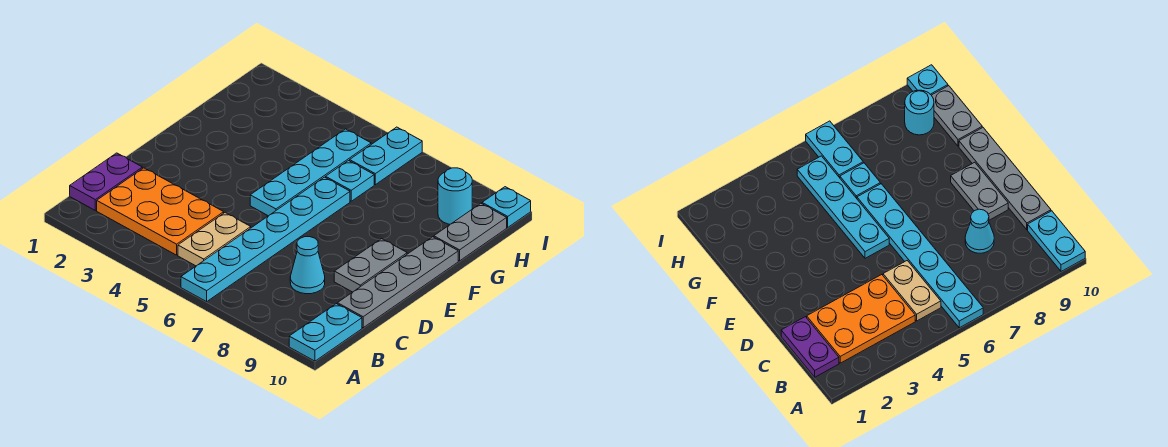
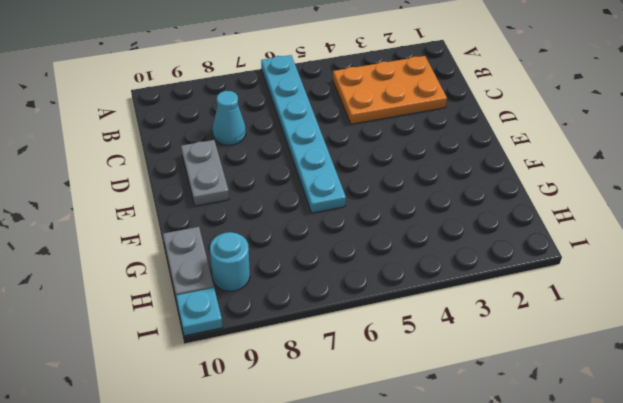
none -> cyan 1x2 plate [289,304,362,361]
none -> purple 1x2 plate [70,153,142,210]
none -> tan 1x2 plate [178,213,251,266]

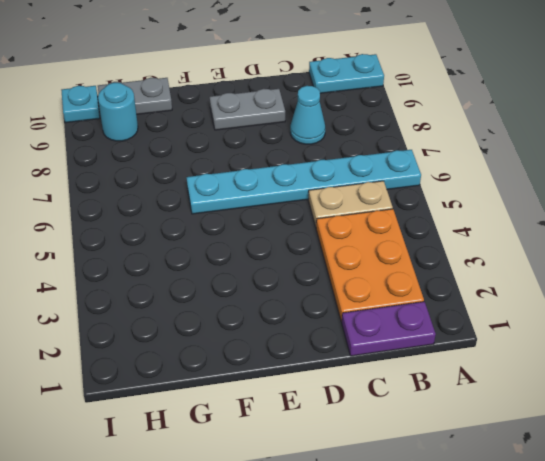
none -> grey 1x4 plate [337,237,458,328]
none -> cyan 1x4 plate [250,129,371,216]
none -> cyan 1x1 plate [326,161,374,201]

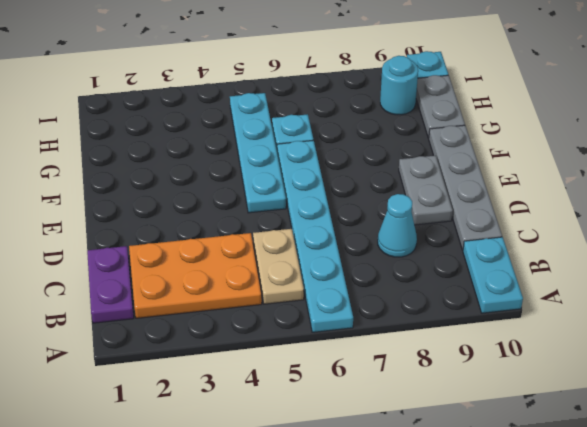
none -> cyan 1x2 plate [350,127,422,185]

